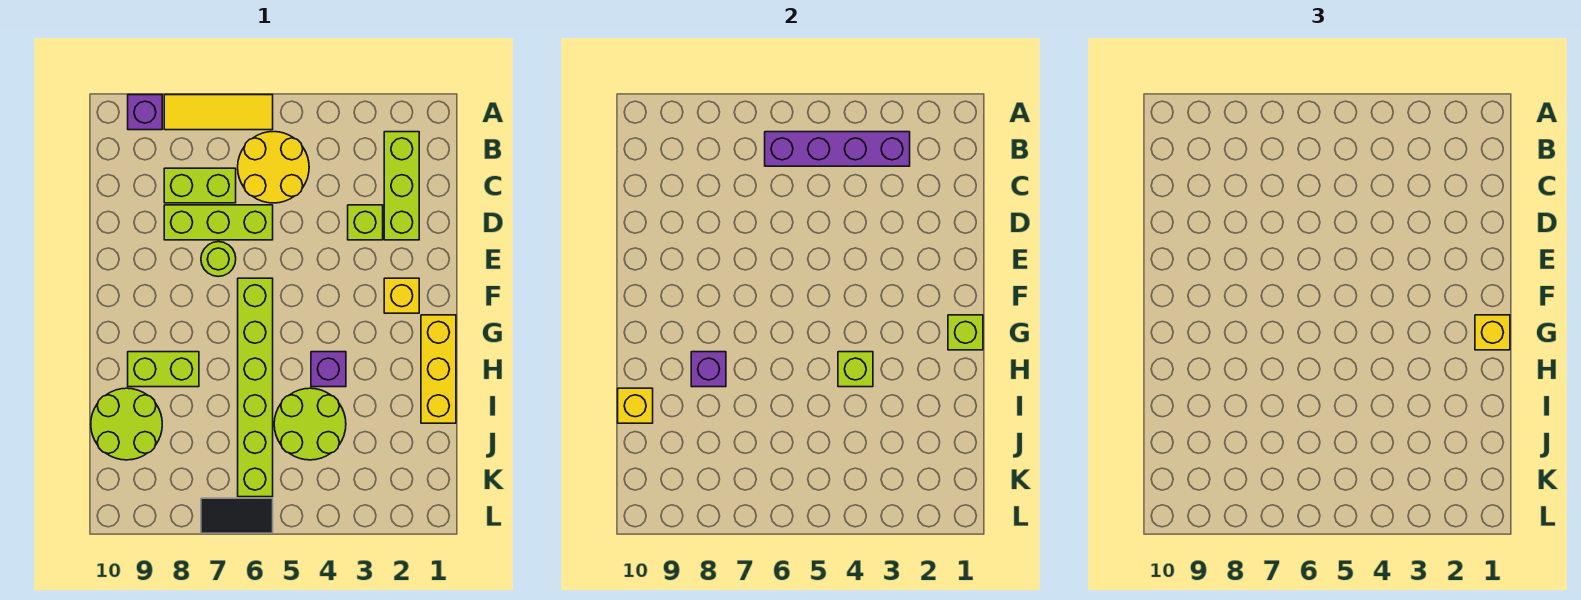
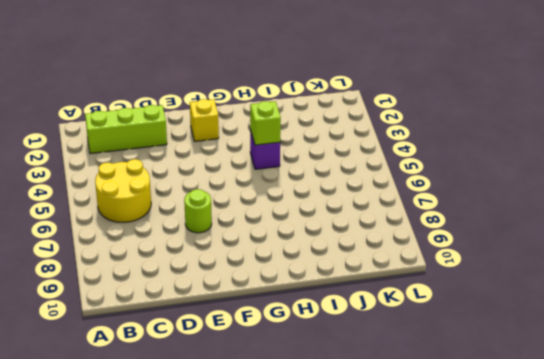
none -> yellow 1x3 tile [164,95,273,130]
none -> purple 1x1 brick [128,95,162,130]
none -> lime 1x2 brick [164,168,236,203]

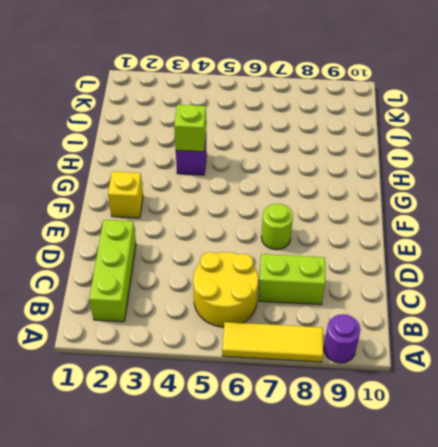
purple 1x1 round brick [324,314,361,363] -> purple 1x1 brick [128,95,162,130]
none -> lime 1x1 brick [348,205,383,240]
none -> lime 1x3 brick [164,205,273,240]
none -> lime 1x6 brick [238,278,273,497]

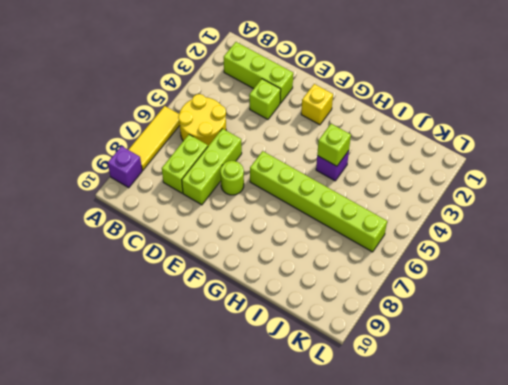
none -> yellow 1x3 brick [421,315,456,423]
none -> lime 1x2 brick [128,352,199,387]
none -> lime 2x2 round brick [274,388,346,460]

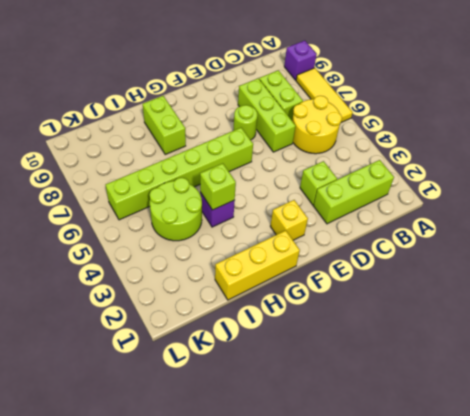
none -> lime 2x2 round brick [91,388,162,460]
none -> black 1x2 tile [201,498,273,533]
none -> purple 1x4 brick [765,132,910,166]

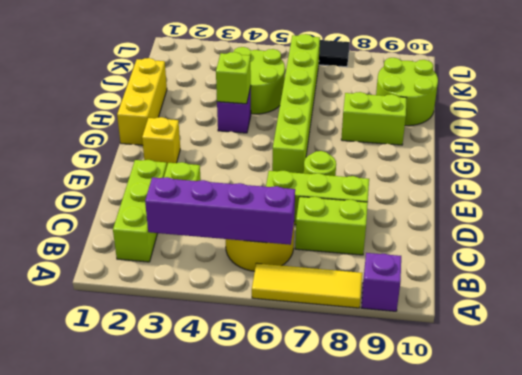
none -> lime 1x1 brick [948,315,983,350]
none -> purple 1x1 brick [691,352,726,387]
none -> yellow 1x1 brick [618,388,653,423]

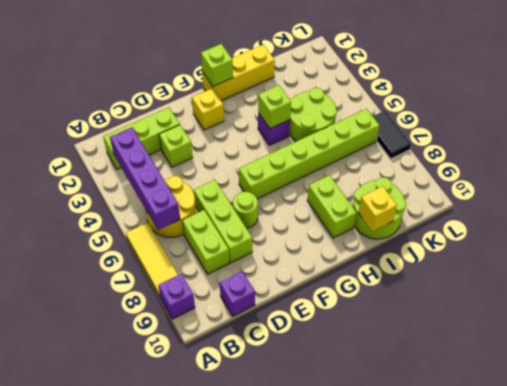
purple 1x1 brick [220,271,255,316] -> purple 1x1 brick moved to [691,352,726,387]
none -> yellow 1x1 brick [1475,315,1510,350]

